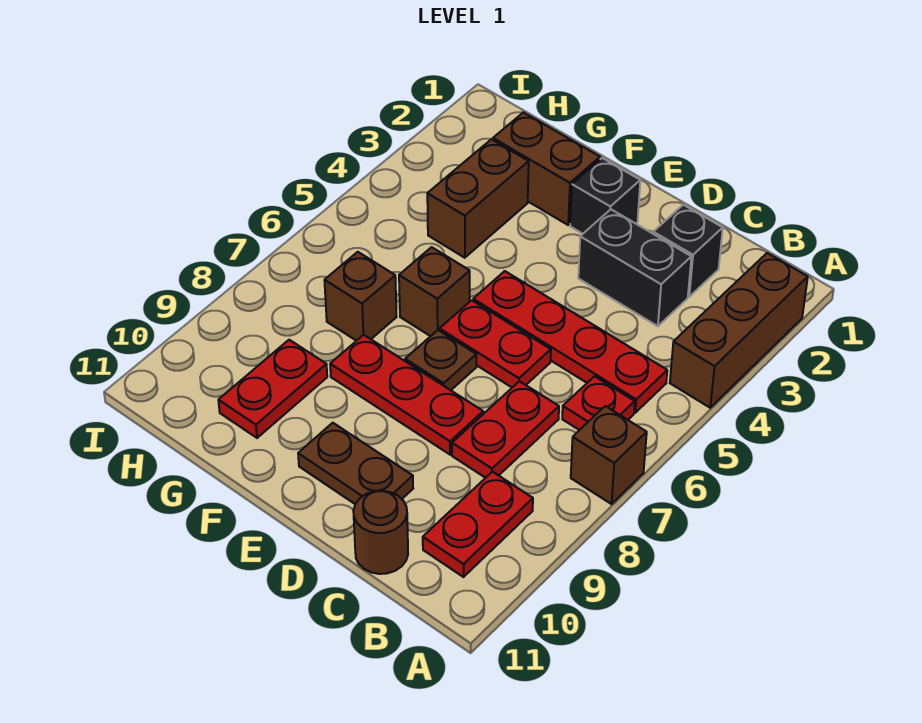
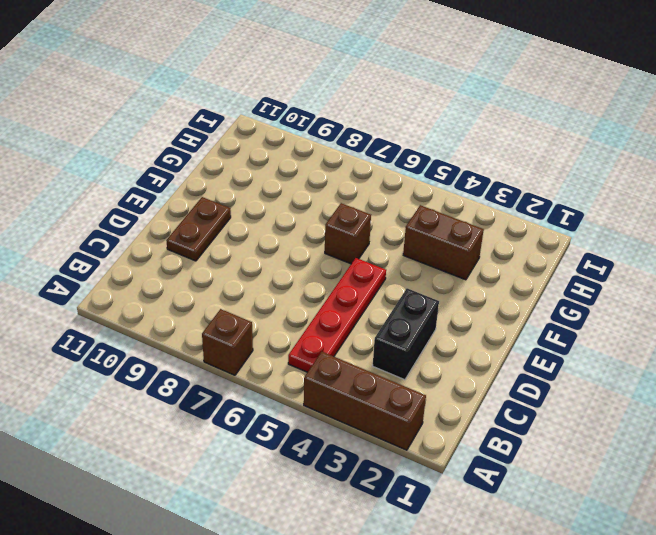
none -> red 1x1 plate [562,376,635,430]
none -> red 1x2 plate [423,472,533,577]
none -> black 1x1 brick [653,205,723,297]

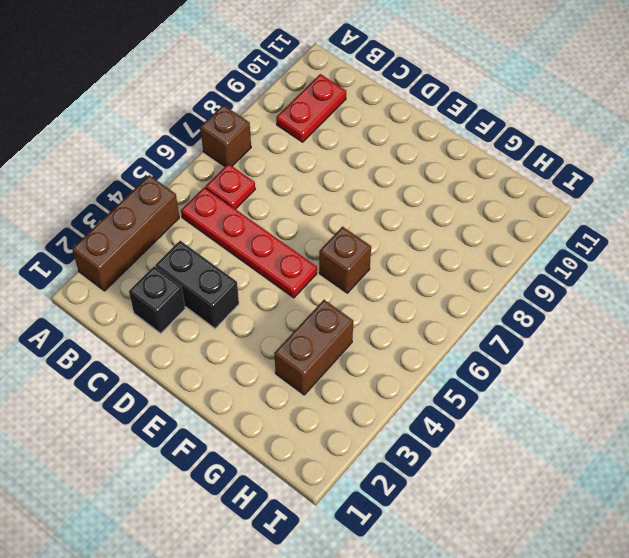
none -> red 1x2 plate [452,381,559,478]
none -> brown 1x1 round brick [353,491,408,574]
none -> red 1x2 plate [440,300,551,387]

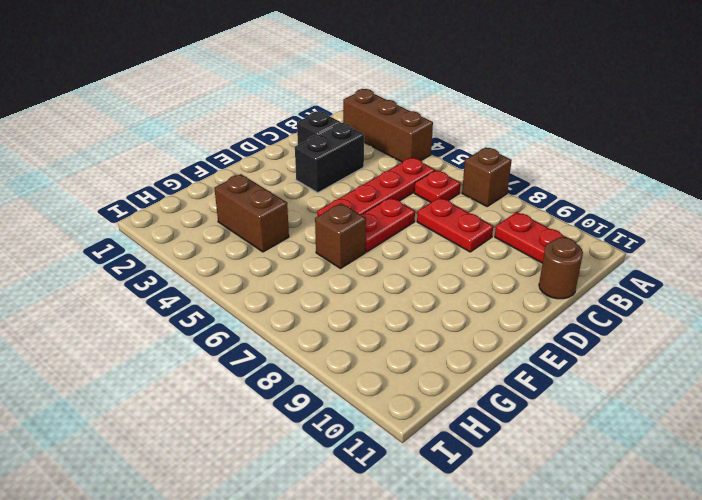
none -> red 1x3 plate [330,335,483,455]
none -> brown 1x2 plate [298,423,413,504]
none -> black 1x1 brick [570,158,640,234]

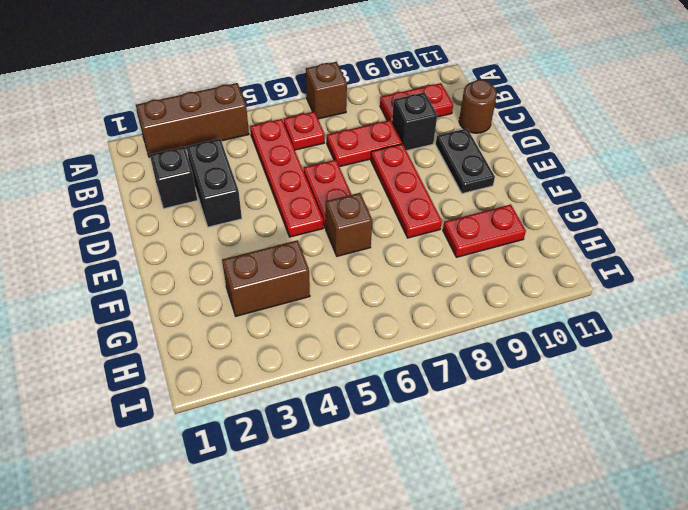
black 1x1 brick [392,92,437,151] -> black 1x1 brick moved to [570,158,640,234]
black 1x2 plate [436,129,495,194] -> brown 1x2 plate [298,423,413,504]
none -> brown 1x1 plate [405,330,476,390]
none -> brown 1x2 brick [493,112,600,225]
none -> brown 1x1 brick [324,252,397,341]

